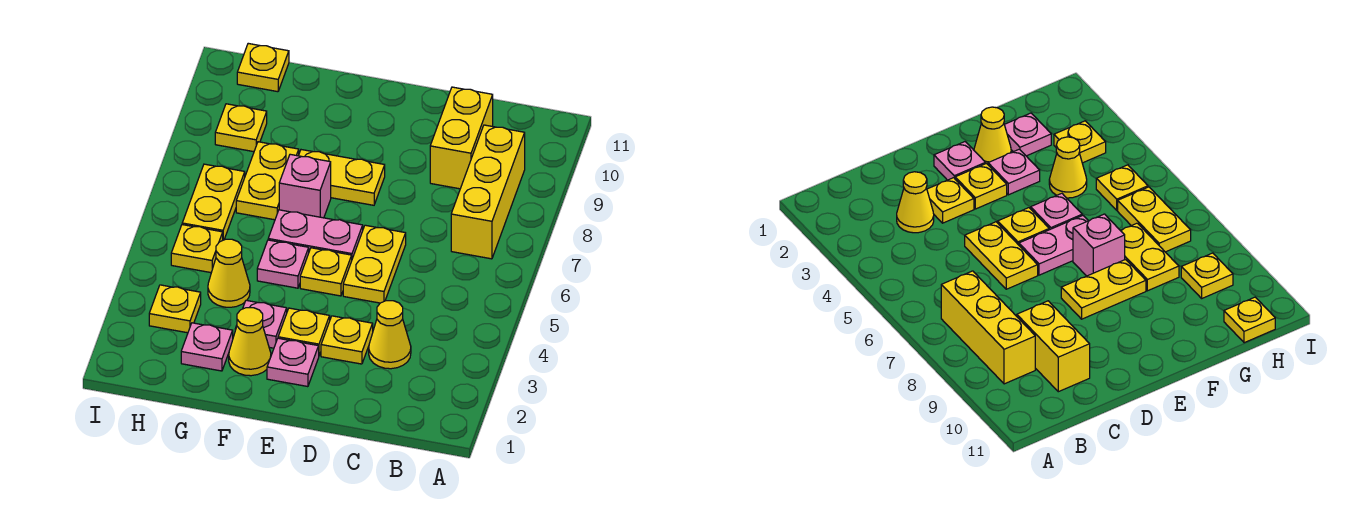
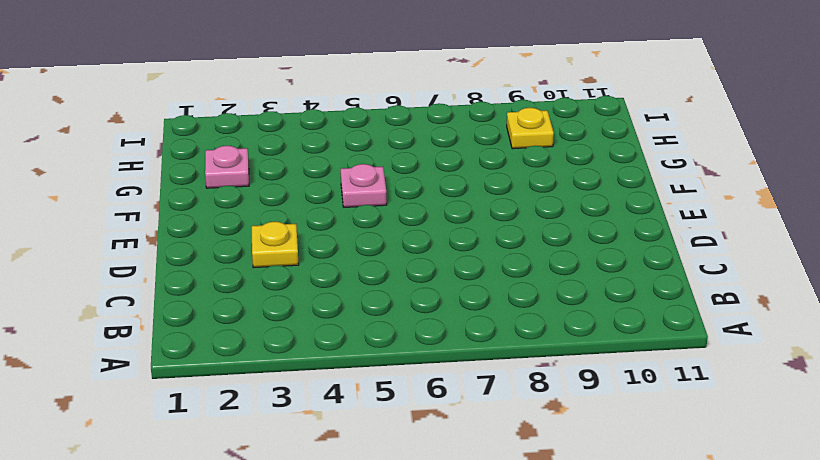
none -> yellow 1x3 brick [451,125,525,259]
none -> yellow 1x1 cone [369,301,411,369]
none -> yellow 1x2 brick [430,87,493,189]

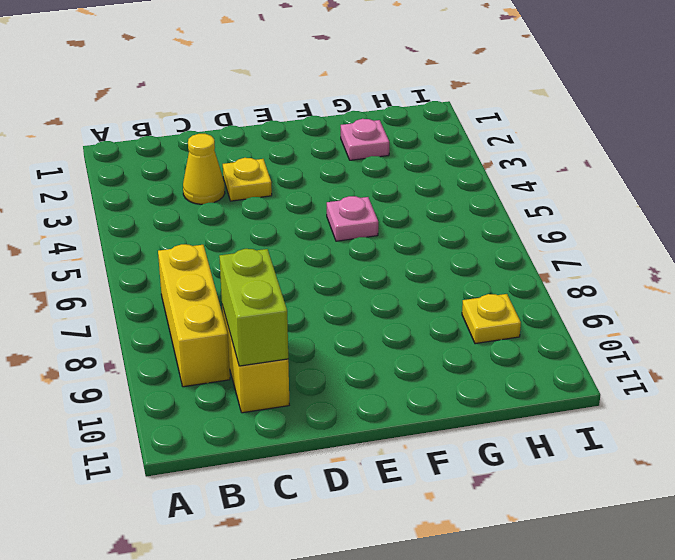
lime 1x2 brick [219,249,288,366] -> none
none -> yellow 1x2 plate [343,225,406,303]
none -> pink 1x1 plate [267,338,319,387]
none -> yellow 1x1 plate [278,308,330,355]

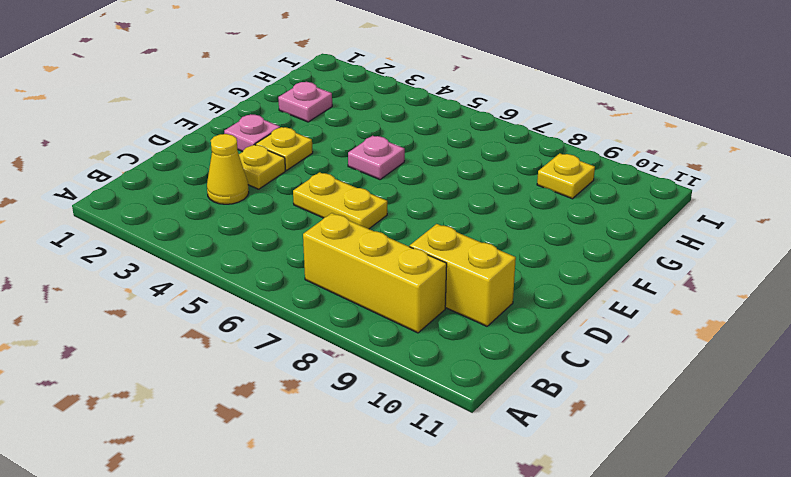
none -> yellow 1x1 plate [300,248,352,296]
none -> pink 1x2 plate [268,210,363,259]
none -> yellow 1x2 plate [299,150,385,205]

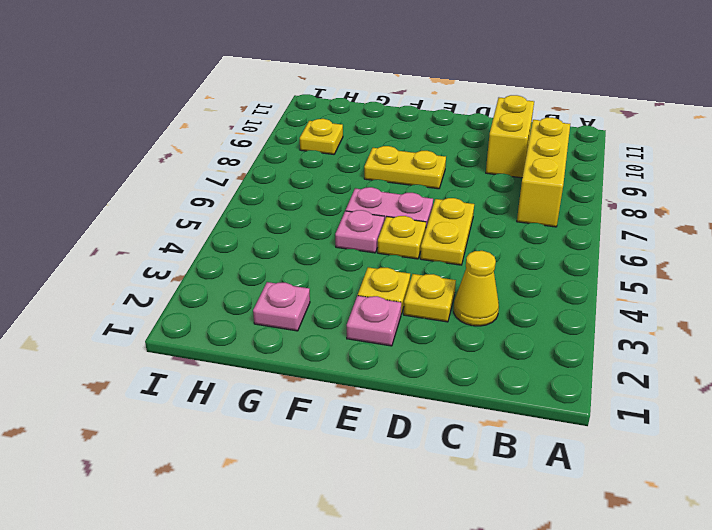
none -> yellow 1x1 cone [229,308,271,376]
none -> pink 1x1 plate [235,300,287,348]
none -> pink 1x1 brick [279,154,331,218]

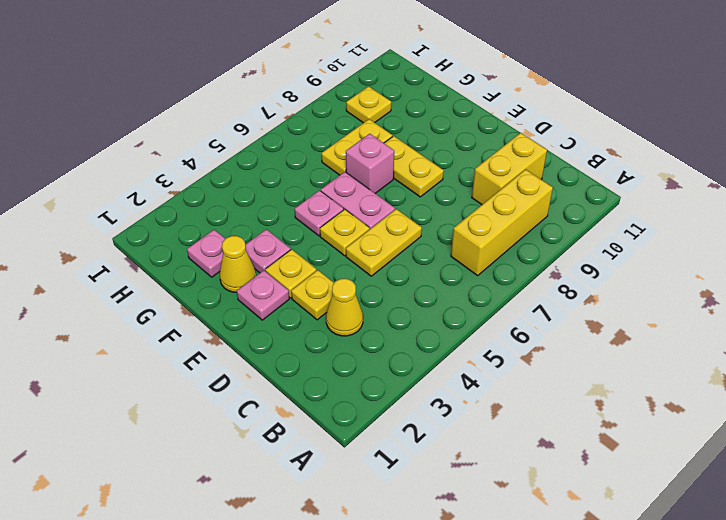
none -> yellow 1x1 cone [208,239,250,307]
none -> yellow 1x1 plate [149,285,201,333]
none -> yellow 1x1 plate [171,225,223,273]

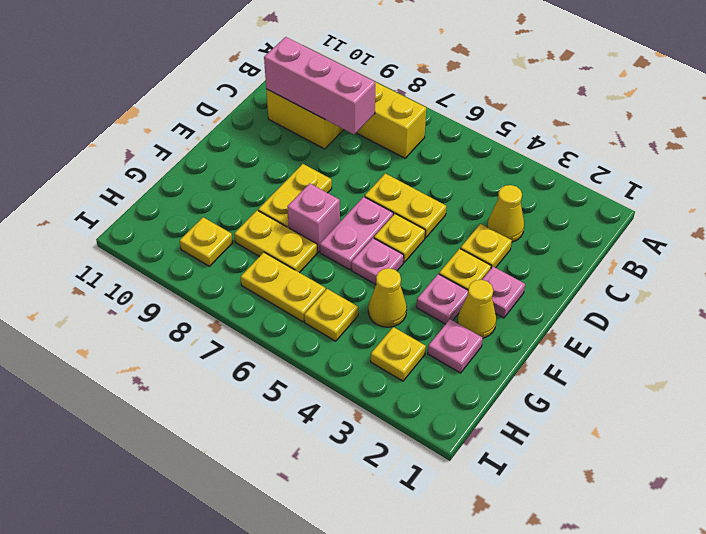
pink 1x3 brick [264,37,375,134] -> none
none -> yellow 1x1 plate [237,43,289,92]

